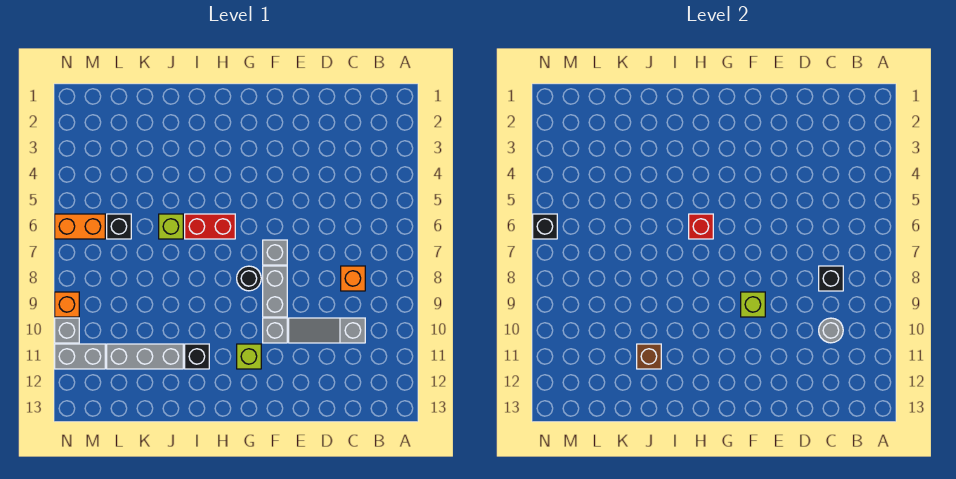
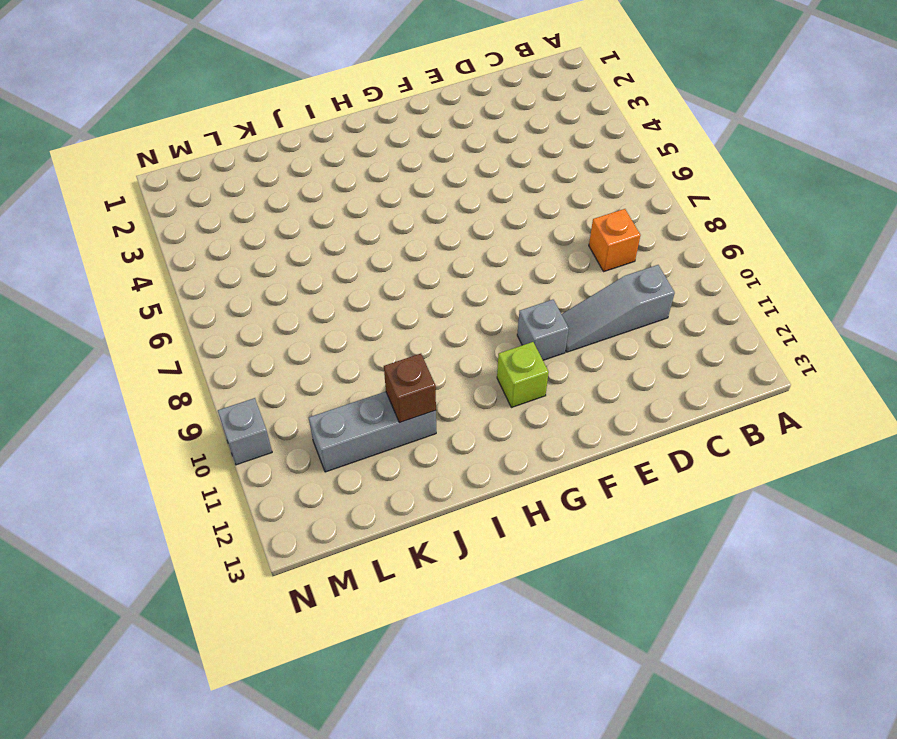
none -> grey 1x1 brick [263,240,287,265]
none -> grey 1x2 brick [263,266,287,317]
none -> black 1x1 round brick [237,266,261,291]

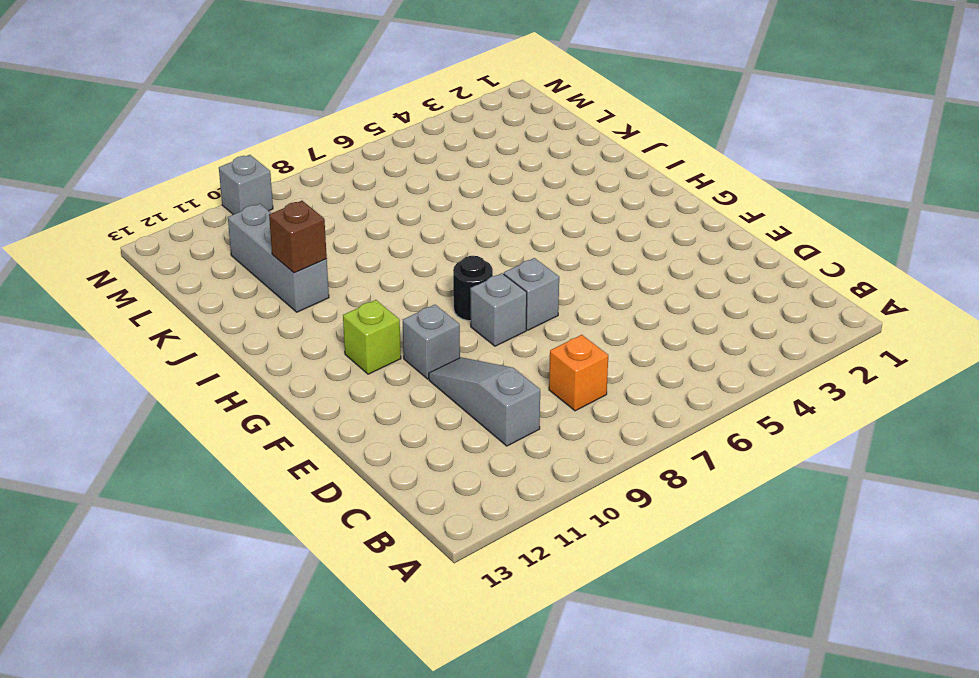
grey 1x1 brick [470,273,527,346] -> grey 1x2 brick [263,266,287,317]
none -> red 1x2 brick [185,214,235,239]
none -> black 1x1 brick [185,344,209,369]
none -> lime 1x1 brick [159,214,183,239]

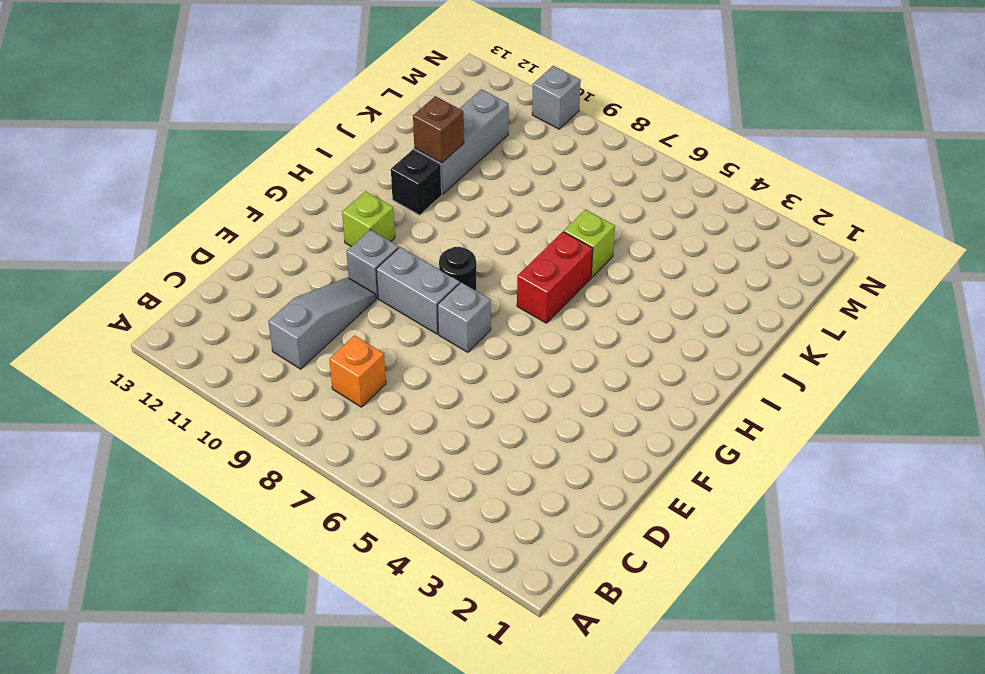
none -> black 1x1 brick [107,214,131,239]
none -> orange 1x2 brick [55,214,105,239]
none -> grey 1x2 brick [55,344,105,369]

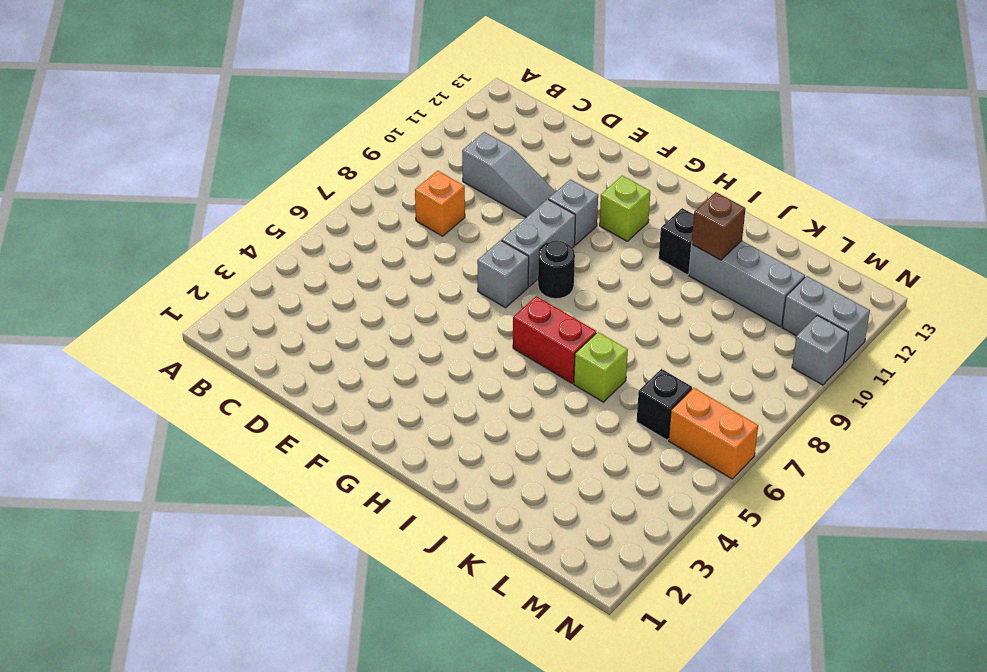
none -> orange 1x1 brick [55,292,79,317]
none -> black 1x1 brick [819,266,843,291]
none -> grey 1x1 round brick [819,318,843,343]

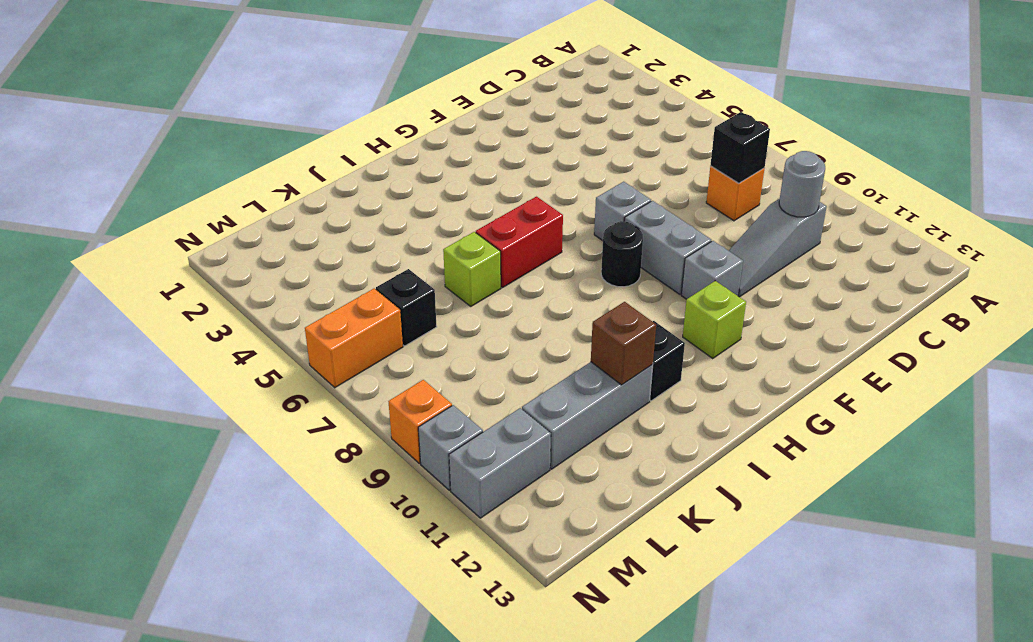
none -> lime 1x1 brick [741,292,765,317]
none -> red 1x1 brick [689,214,713,239]
none -> black 1x1 brick [533,214,557,239]

